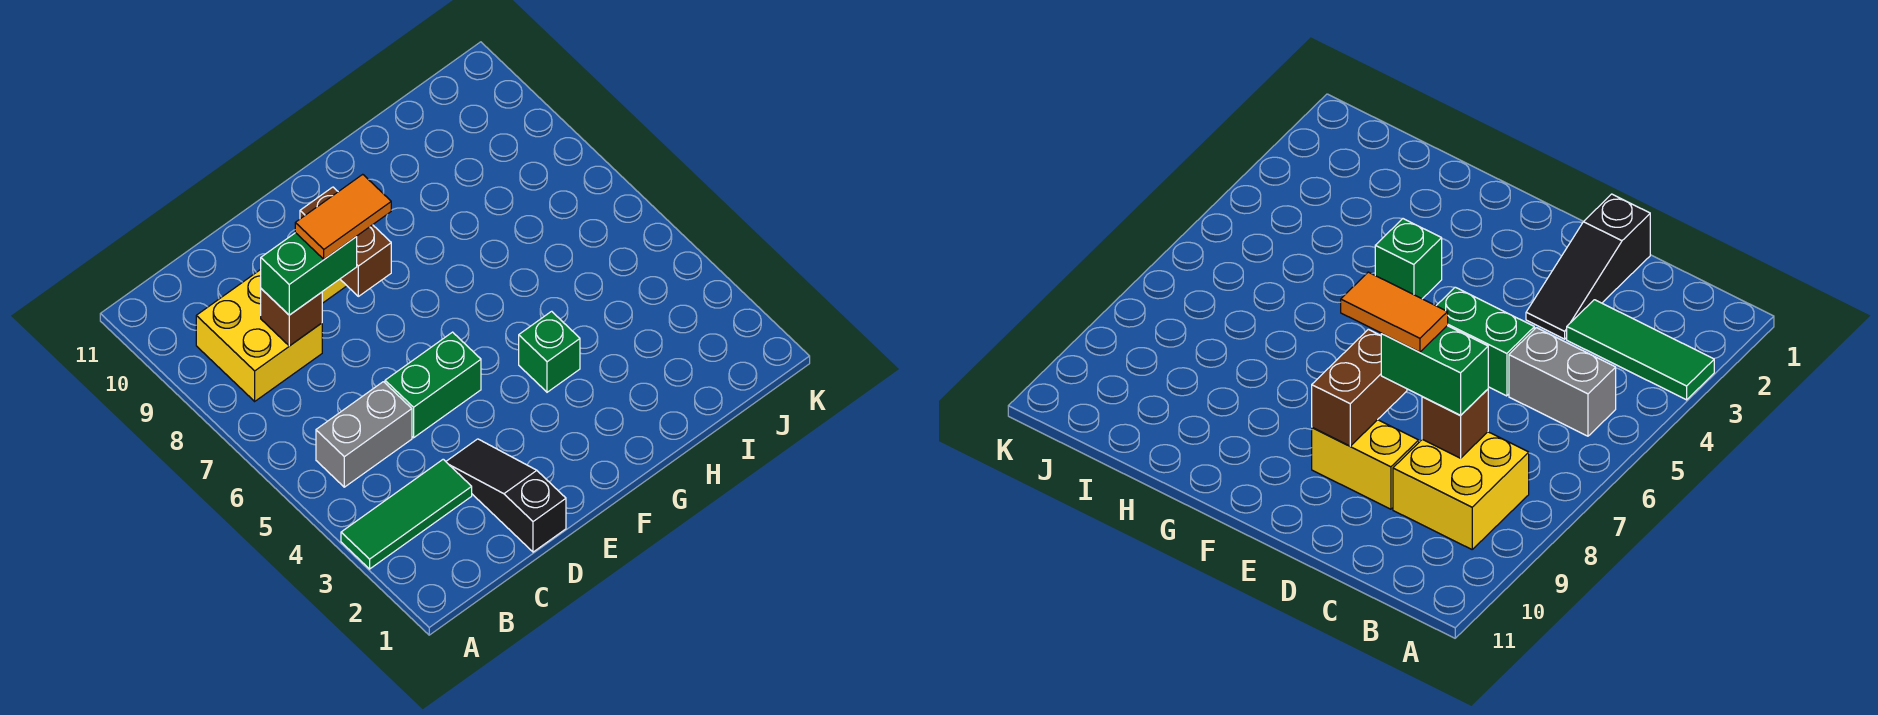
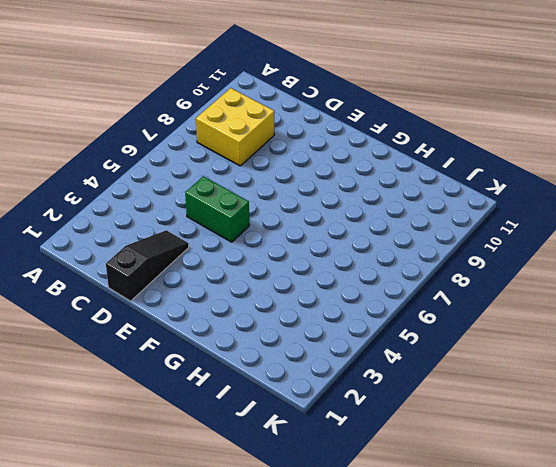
none -> green 1x3 tile [341,459,472,569]
none -> grey 1x2 brick [316,382,412,487]

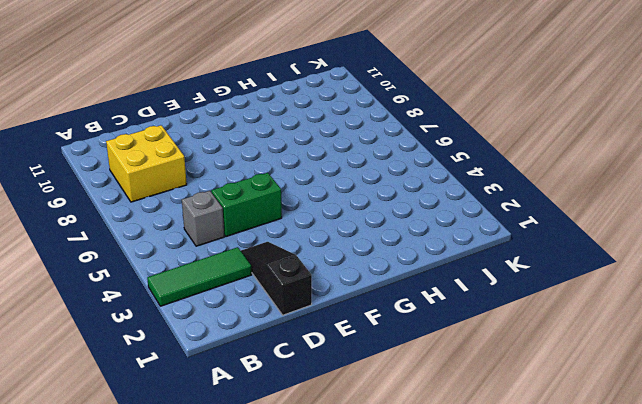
grey 1x1 brick [182,191,224,246] -> grey 1x2 brick [316,382,412,487]
none -> yellow 1x2 brick [1312,420,1419,509]
none -> green 1x1 brick [519,311,580,392]

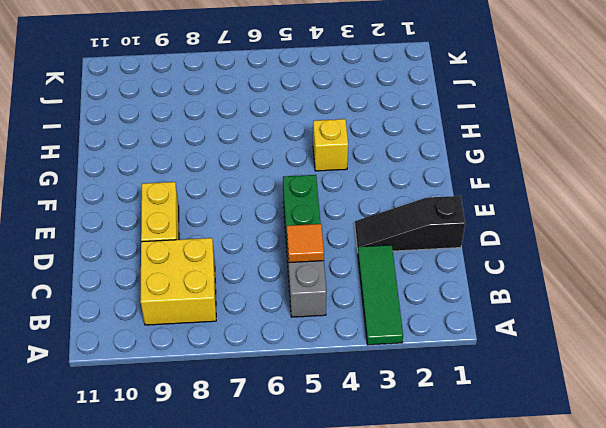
orange 1x1 tile [287,224,324,263] -> none
yellow 1x1 brick [313,119,348,171] -> green 1x1 brick [519,311,580,392]
none -> brown 1x1 brick [261,289,322,346]
none -> brown 1x2 brick [300,187,391,296]

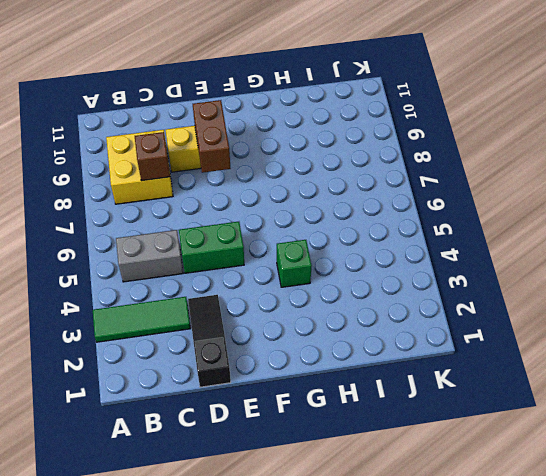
none -> green 1x2 brick [261,233,357,315]
none -> orange 1x2 tile [295,174,391,259]

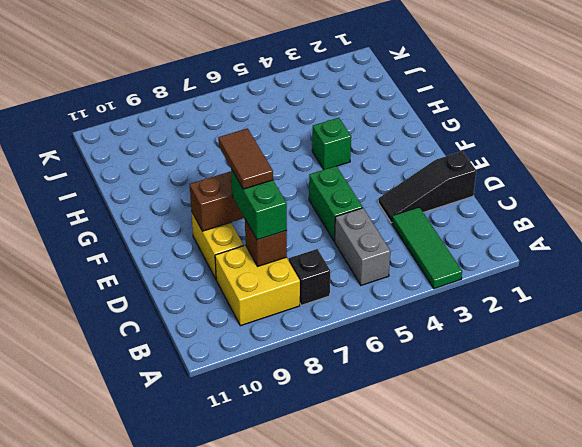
black 1x1 brick [289,249,330,305] -> none
brown 1x2 tile [218,128,273,189] -> orange 1x2 tile [295,174,391,259]

